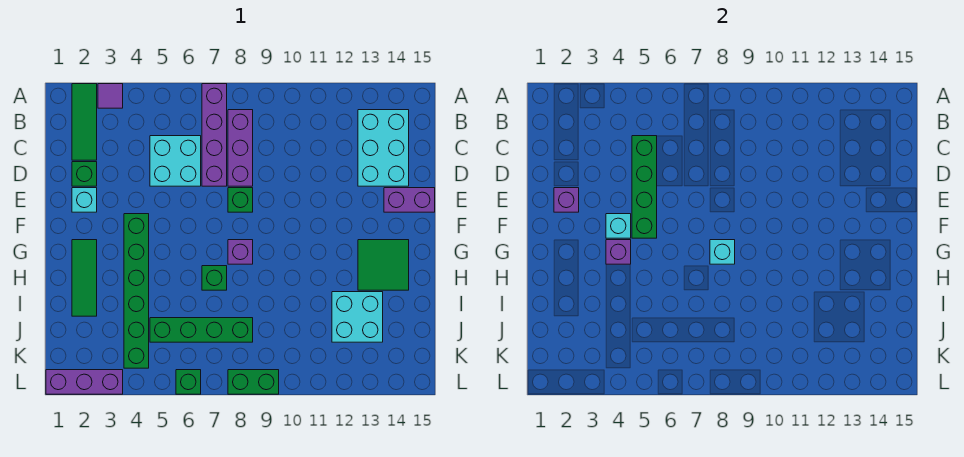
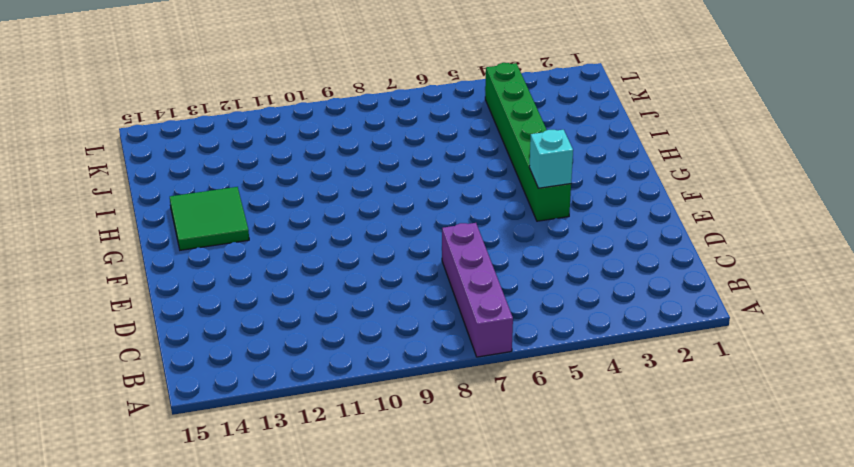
none -> green 1x3 tile [72,84,97,160]
none -> purple 1x1 tile [98,84,123,108]
none -> purple 1x3 brick [228,110,253,186]

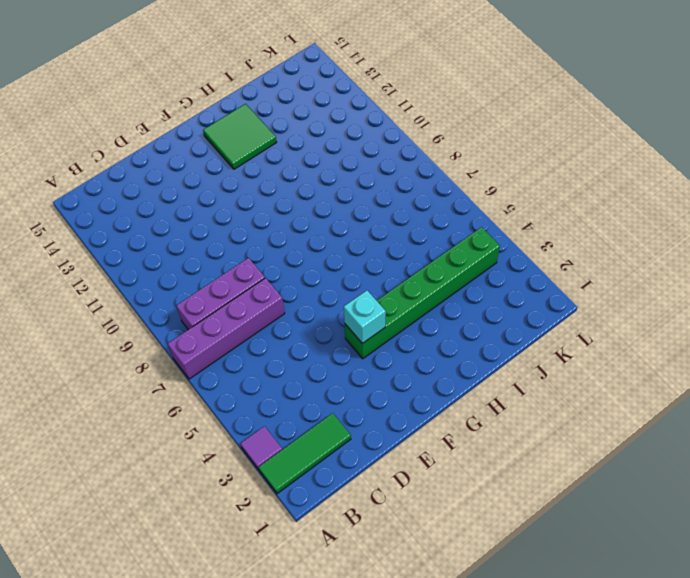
none -> cyan 2x3 brick [358,110,409,186]
none -> cyan 2x2 brick [150,136,201,186]
none -> green 1x1 brick [72,162,97,186]

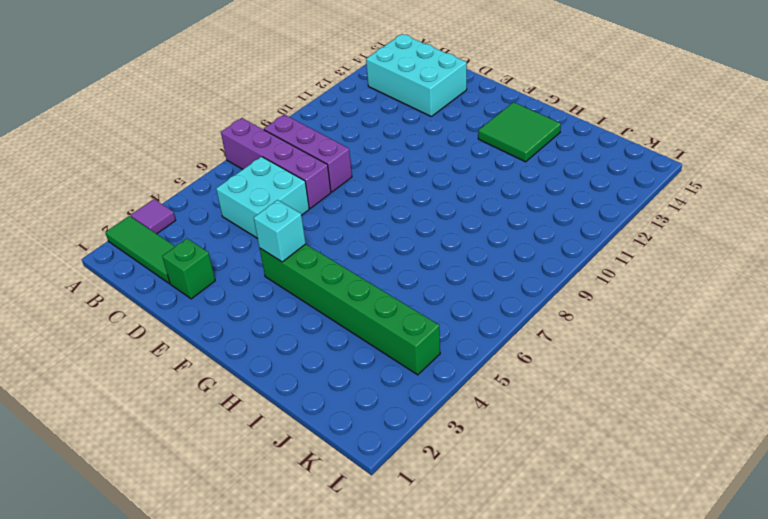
none -> cyan 1x1 brick [72,188,97,212]
none -> green 1x1 brick [228,188,253,212]
none -> purple 1x2 brick [384,188,435,212]

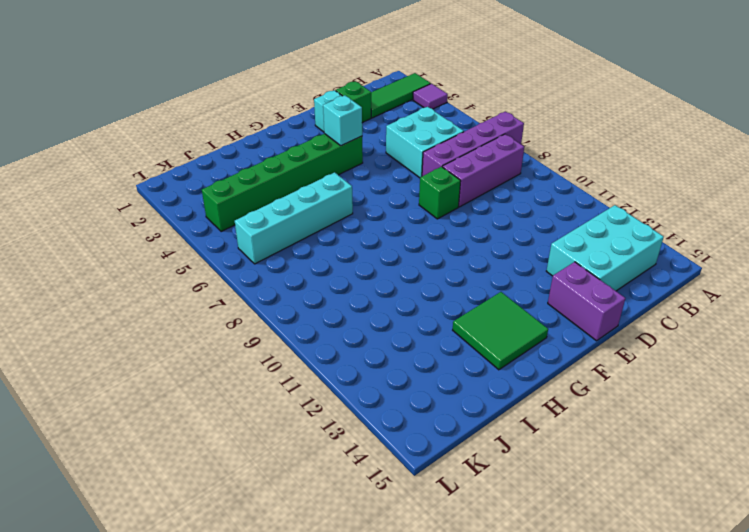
cyan 1x4 brick [235,172,353,264] -> green 1x4 brick [150,318,253,342]
none -> green 1x3 tile [72,240,97,316]
none -> purple 1x1 brick [228,240,253,264]
none -> green 1x1 brick [202,266,227,290]

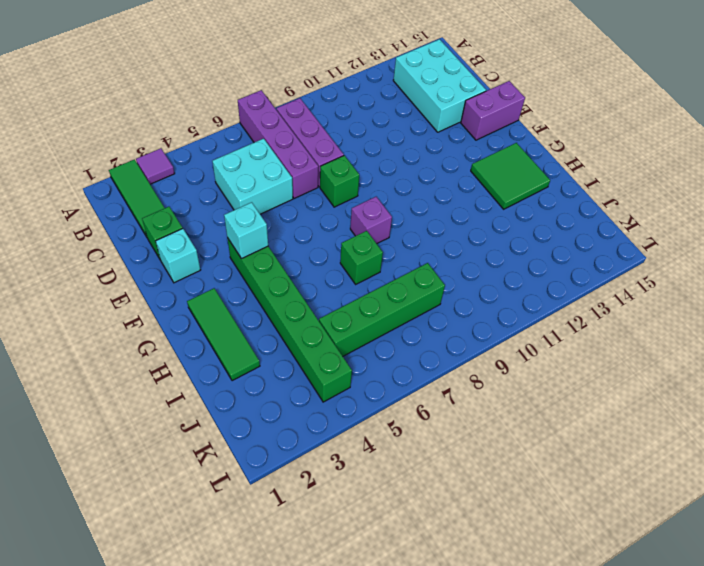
none -> cyan 2x2 brick [332,292,383,342]
none -> purple 1x3 brick [46,370,123,394]
none -> green 1x1 brick [176,370,201,394]

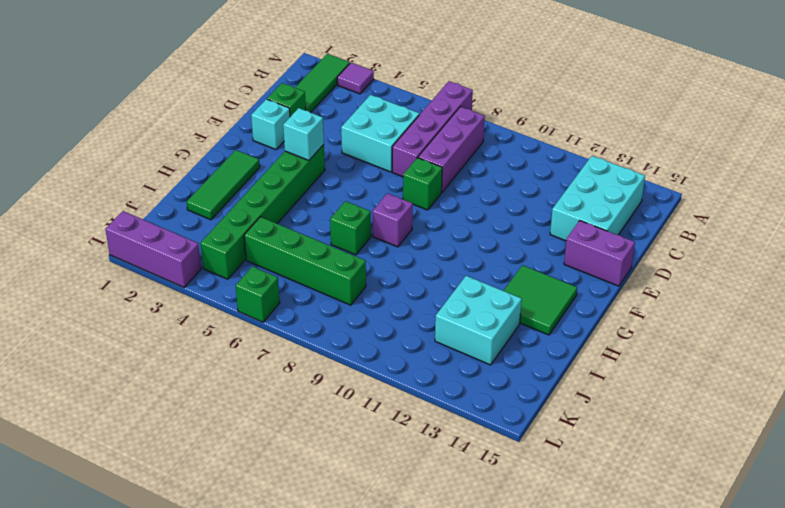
none -> green 1x2 brick [228,370,279,394]
none -> green 1x4 brick [632,136,657,238]
none -> purple 1x1 brick [554,188,579,212]

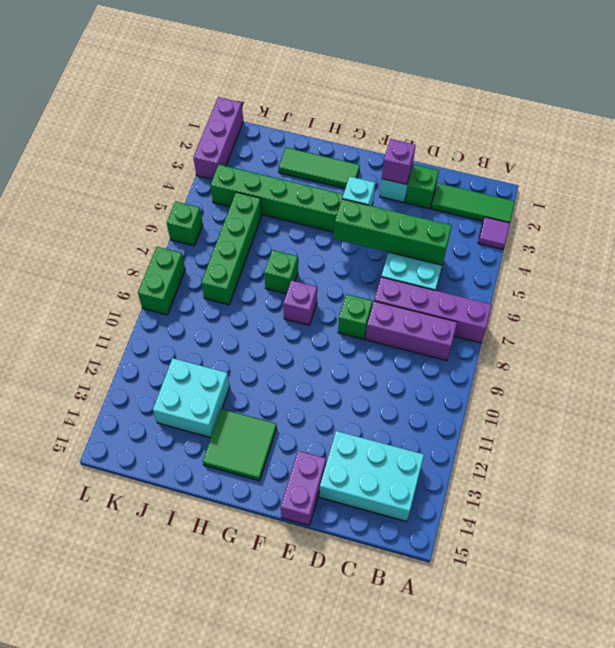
none -> purple 1x1 brick [606,240,631,264]
none -> cyan 1x1 brick [710,240,735,264]

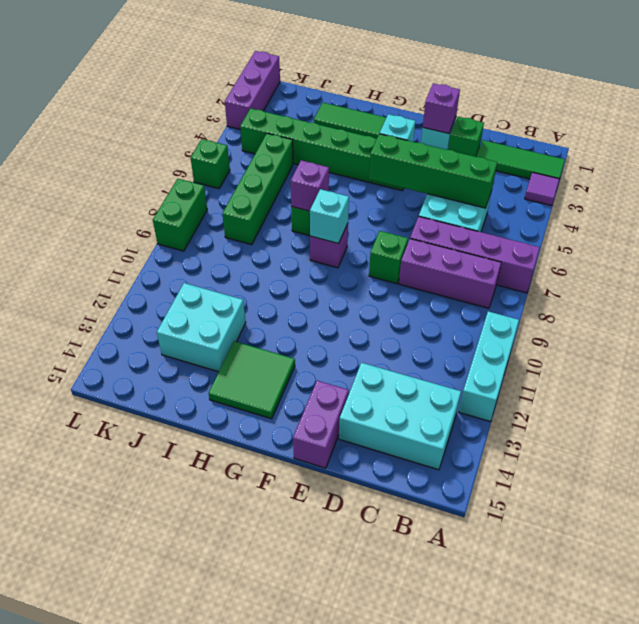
cyan 1x3 brick [459,311,519,421] -> none
purple 1x1 brick [291,160,329,211] -> purple 1x1 brick moved to [606,240,631,264]

